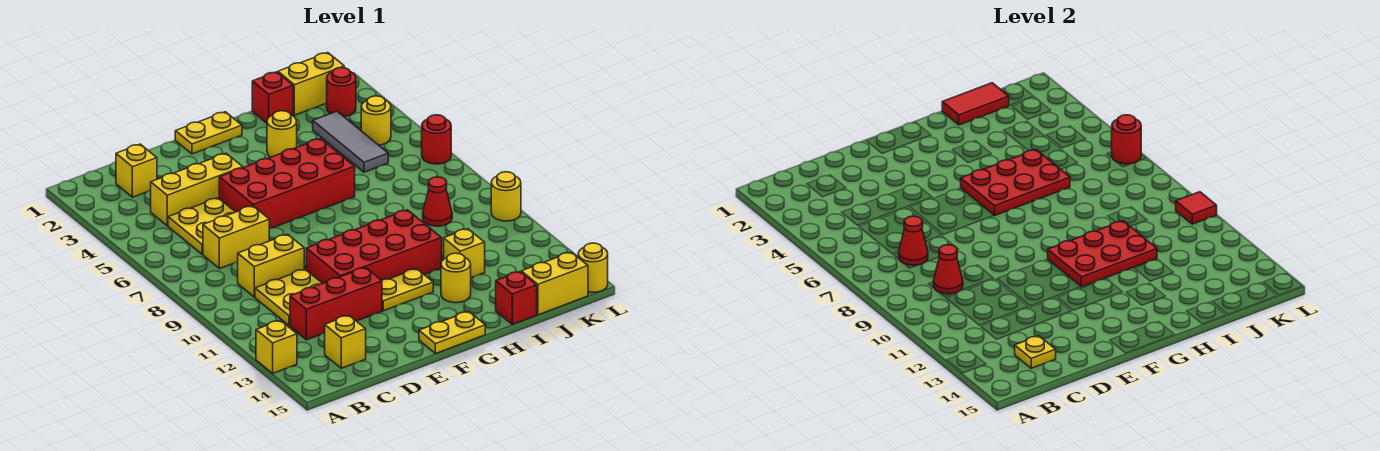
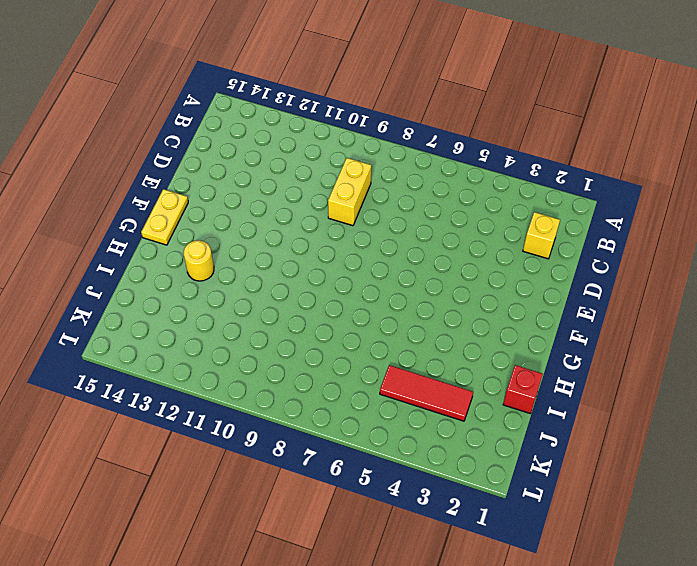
red 1x3 tile [380,365,473,421] -> grey 1x3 tile [313,111,388,172]
none -> yellow 1x1 brick [256,320,297,373]
none -> yellow 1x3 brick [151,153,243,226]
none -> yellow 2x2 plate [168,198,235,254]
none -> yellow 1x2 brick [203,206,269,269]

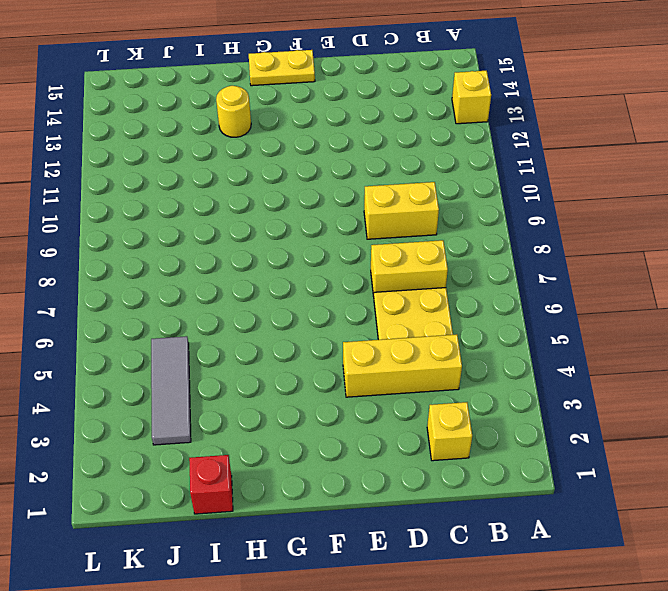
none -> yellow 2x2 plate [255,269,322,326]
none -> red 1x3 brick [290,267,382,340]
none -> yellow 1x1 brick [325,315,366,368]
none -> red 2x4 brick [219,139,355,229]

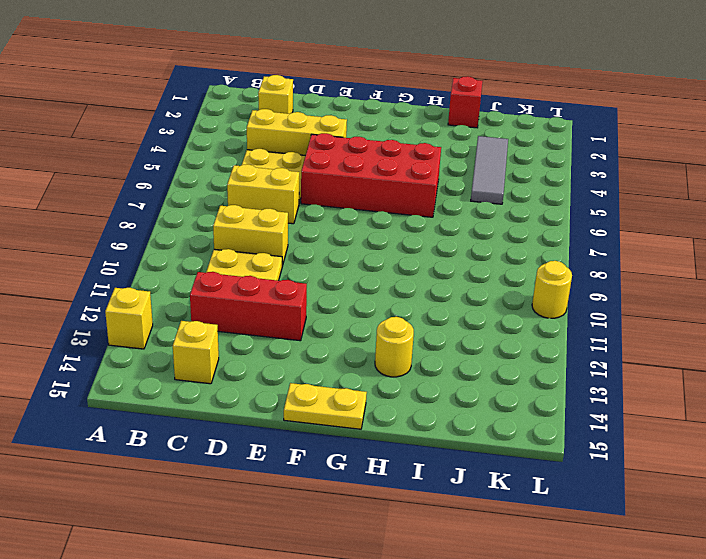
none -> red 2x4 brick [306,210,442,283]
none -> yellow 1x2 plate [175,112,242,154]
none -> yellow 1x2 plate [382,269,433,311]
none -> yellow 1x1 round brick [267,111,297,157]

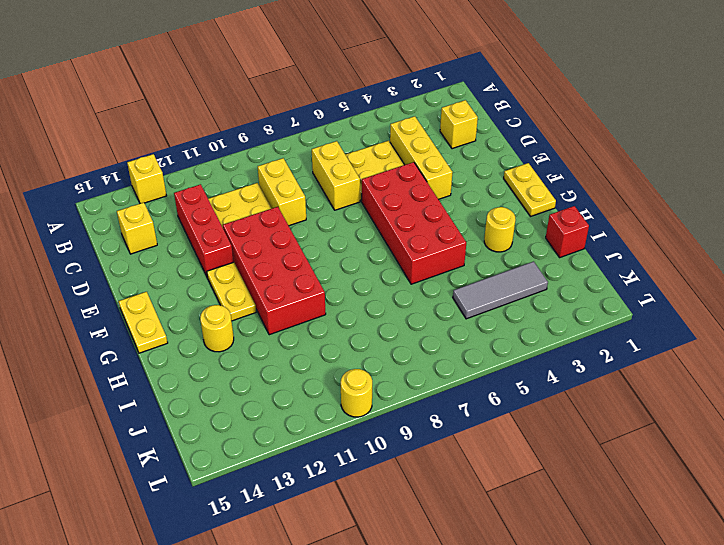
none -> yellow 1x1 brick [444,229,485,278]
none -> red 1x1 brick [496,272,537,325]
none -> yellow 1x2 brick [278,53,344,115]
none -> red 1x1 cone [423,177,452,226]

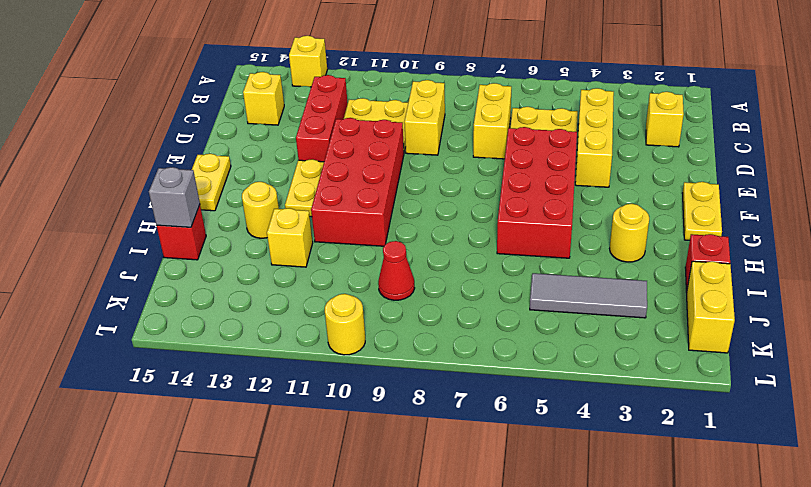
grey 1x1 brick [149,167,200,227] -> none
none -> yellow 1x2 brick [521,252,588,315]
none -> red 1x1 round brick [327,67,356,117]
none -> yellow 1x1 round brick [361,96,391,145]
none -> red 1x1 round brick [422,115,451,164]

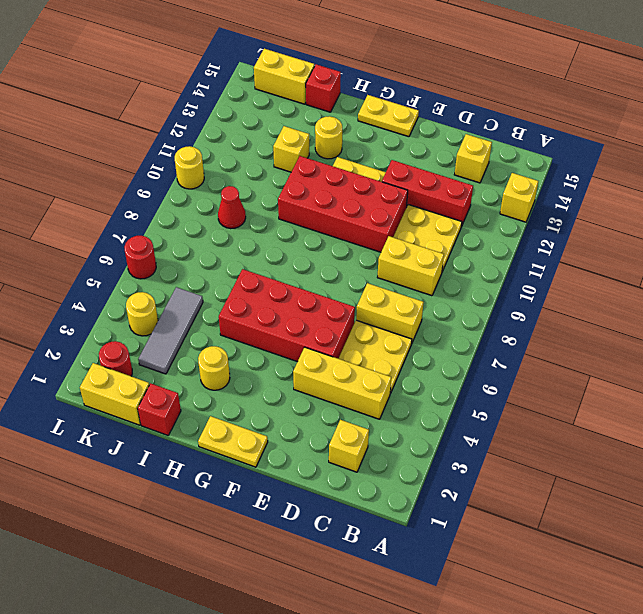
none -> yellow 1x1 round brick [578,243,608,292]
none -> red 1x1 cone [898,216,928,265]
none -> red 1x1 cone [933,245,963,294]
none -> yellow 1x1 plate [1015,336,1056,368]

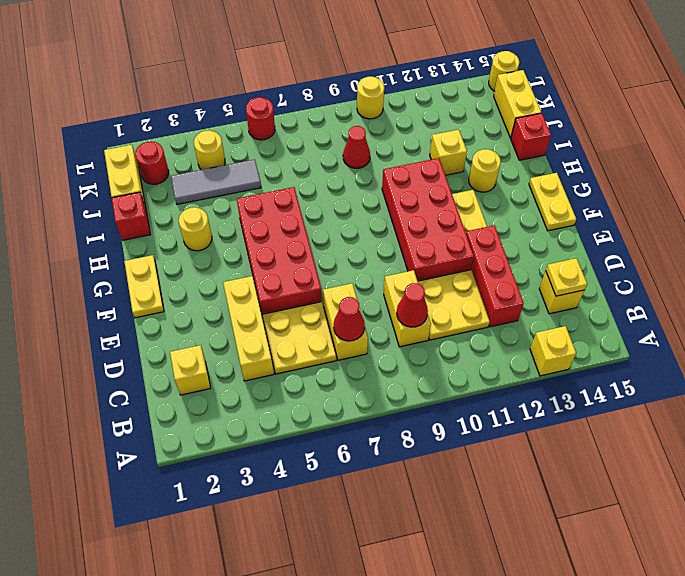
none -> red 2x3 plate [961,150,1070,216]
none -> red 2x3 plate [1048,221,1157,287]
none -> red 1x2 tile [942,83,1009,125]
none -> red 1x1 round brick [1112,115,1141,164]

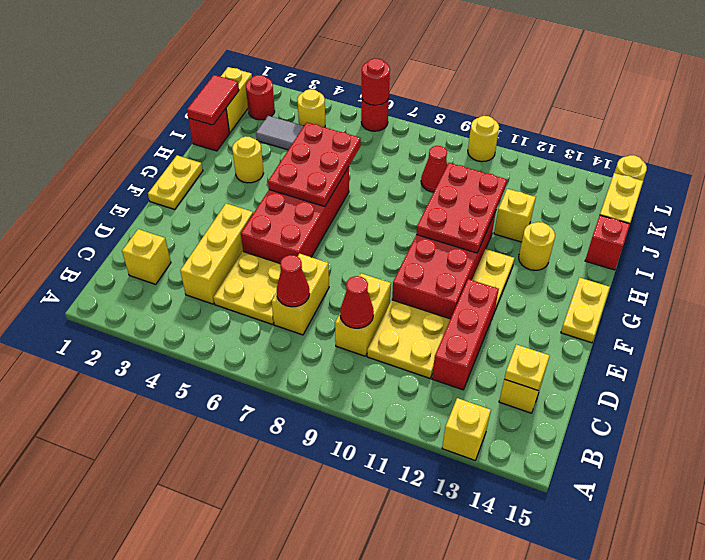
none -> red 1x1 tile [1176,192,1217,224]

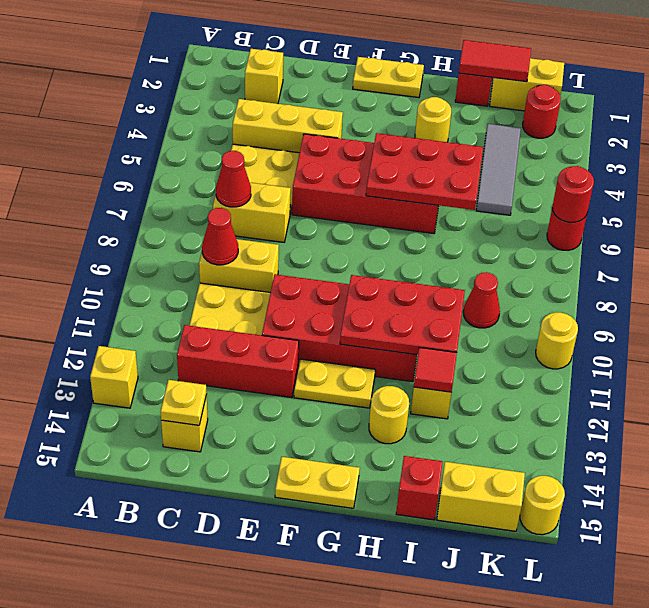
red 1x1 tile [414,347,457,392] -> red 1x1 tile moved to [1176,192,1217,224]
none -> yellow 1x1 round brick [361,96,391,145]

